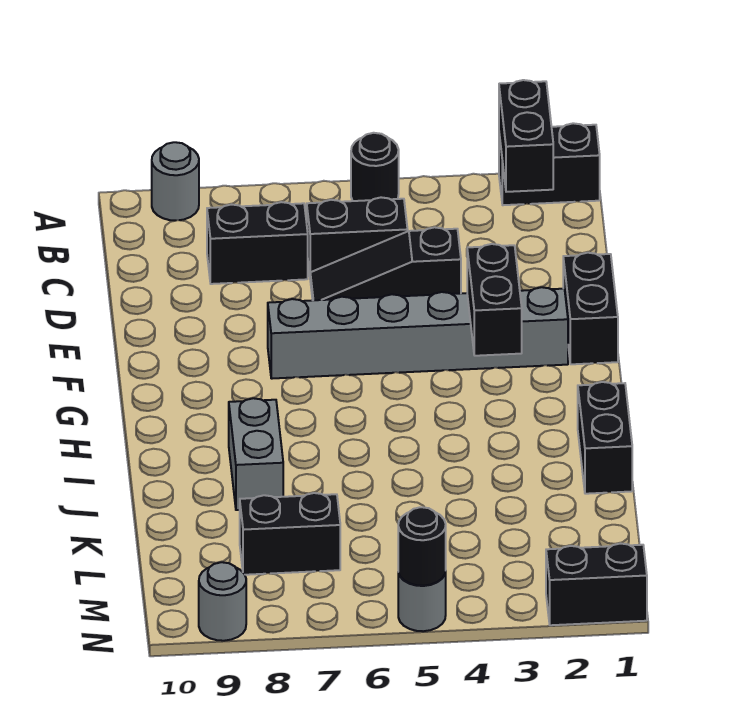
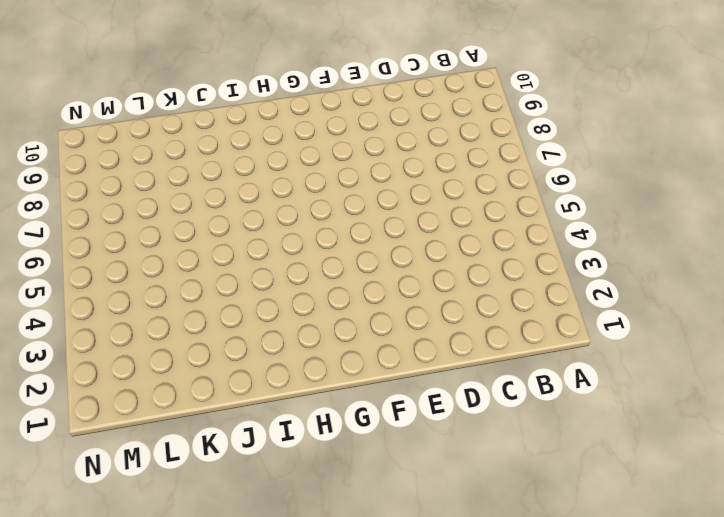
none -> black 1x2 brick [499,123,600,205]
none -> black 1x1 round brick [351,133,399,201]
none -> grey 1x1 round brick [152,142,199,221]

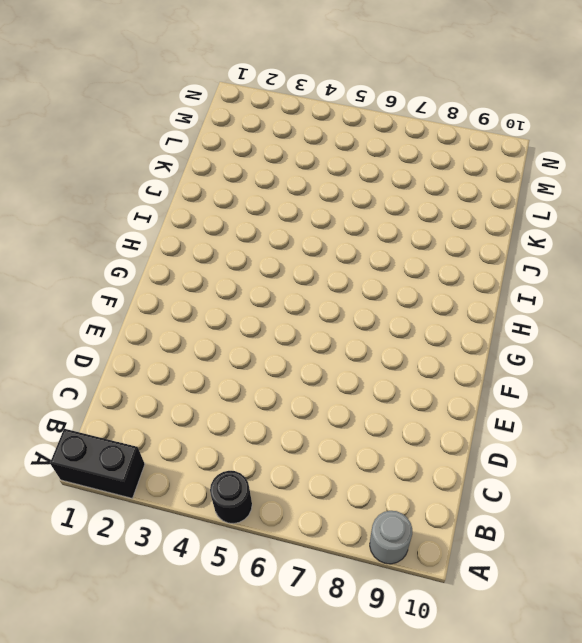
none -> black 1x2 brick [307,197,408,273]
none -> black 1x2 brick [207,202,308,284]
none -> black 1x3 slope [310,227,461,300]

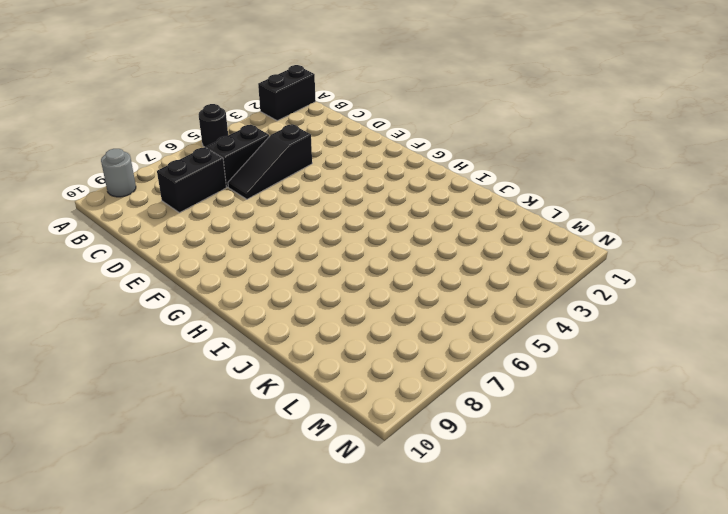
none -> black 1x2 brick [563,253,618,364]
none -> grey 1x6 brick [268,287,568,379]
none -> black 1x2 brick [578,382,632,494]

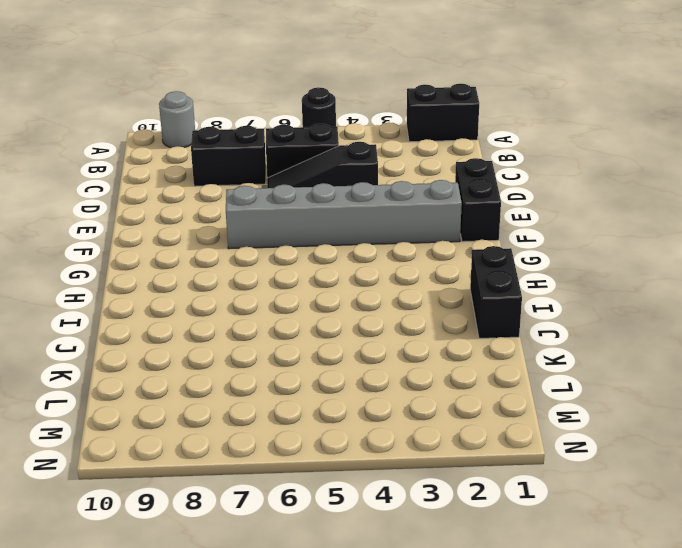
none -> grey 1x2 brick [229,398,283,510]
none -> black 1x2 brick [240,493,340,575]
none -> black 1x2 brick [546,544,647,625]

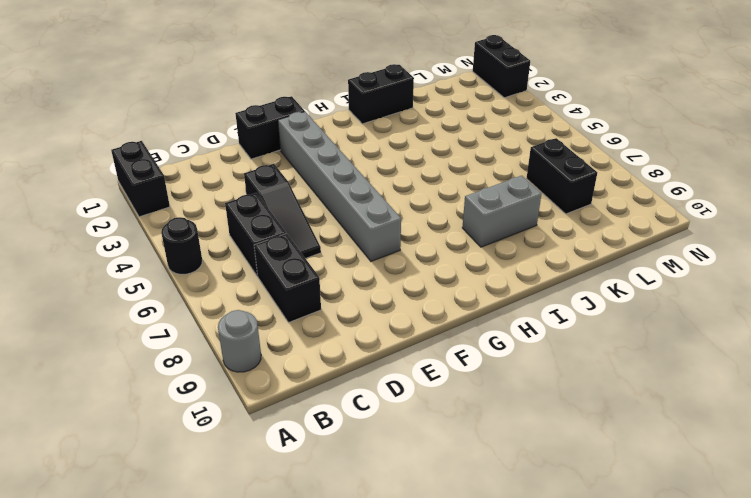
none -> grey 1x1 round brick [398,571,446,631]
none -> grey 1x1 round brick [199,562,246,641]
none -> black 1x2 brick [499,80,553,192]

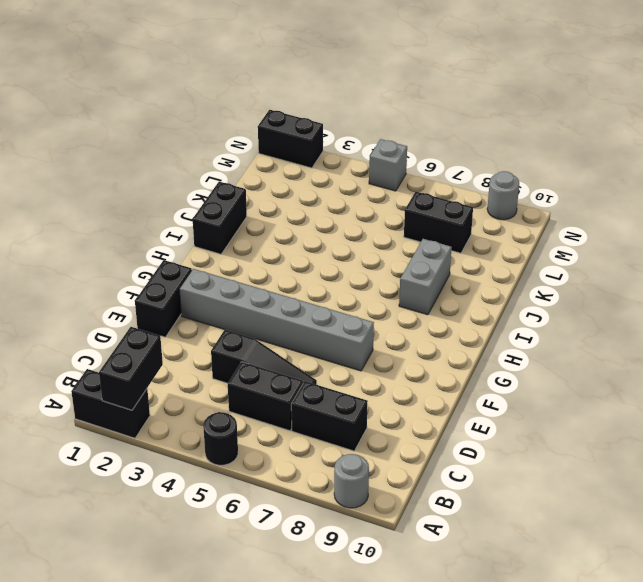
grey 1x1 brick [369,139,407,191] -> grey 1x1 round brick [398,571,446,631]
none -> black 1x2 brick [467,244,522,356]
none -> black 1x1 round brick [398,507,446,586]

